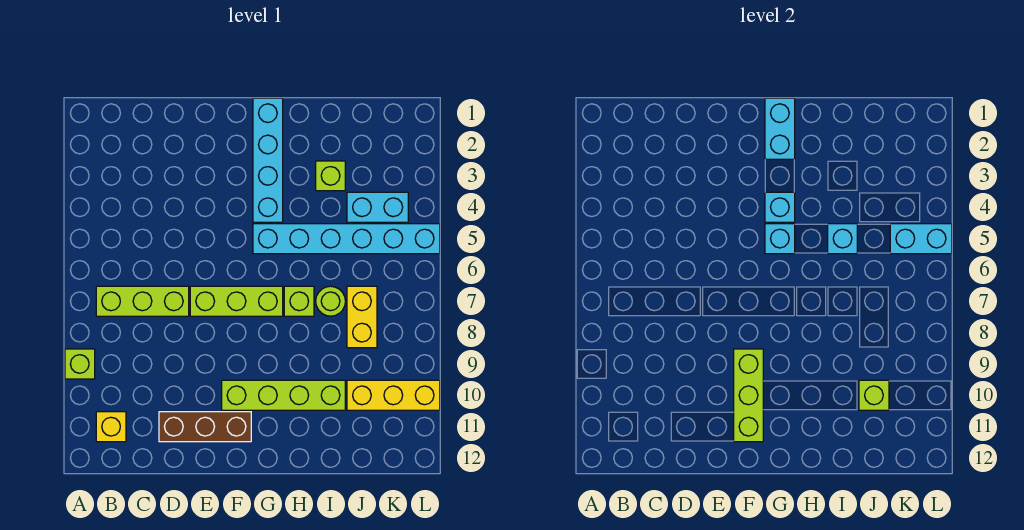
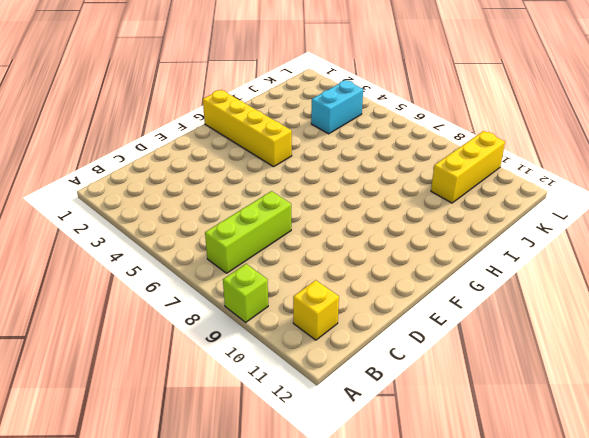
yellow 1x4 brick [203,90,292,167] -> cyan 1x4 brick [253,98,283,222]
none -> brown 1x3 brick [159,412,251,442]
none -> lime 1x3 brick [190,286,283,316]
none -> lime 1x4 brick [222,380,345,410]

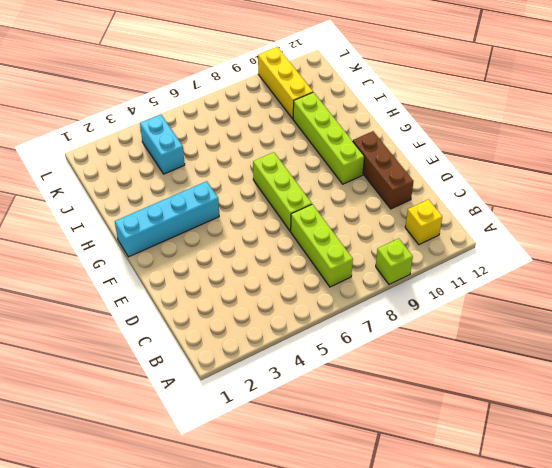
none -> cyan 1x6 brick [253,224,440,254]
none -> lime 1x1 brick [284,286,314,316]
none -> lime 1x1 brick [316,161,345,191]

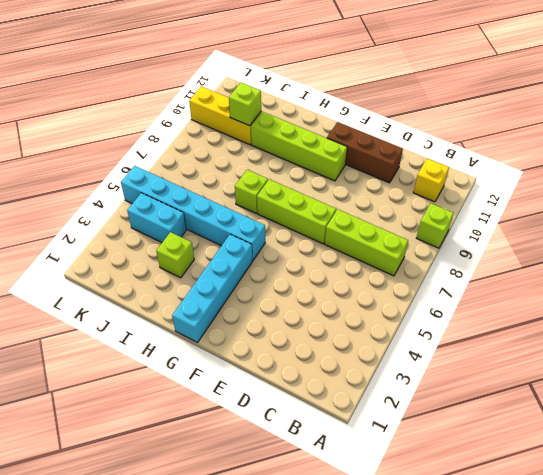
none -> lime 1x1 round brick [316,286,345,316]
none -> yellow 1x2 brick [347,286,377,348]
none -> lime 1x3 brick [734,349,763,442]

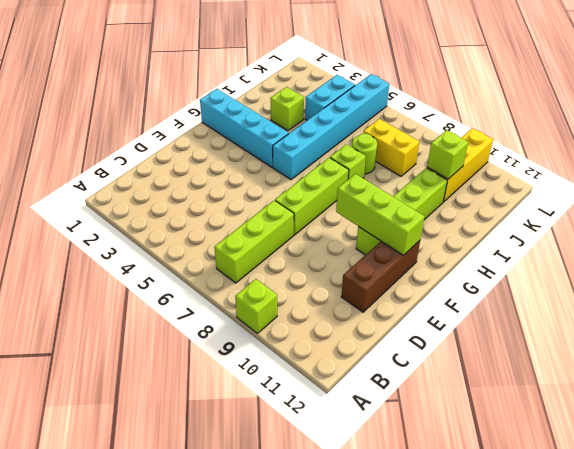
none -> yellow 1x1 brick [96,412,126,442]
none -> cyan 1x2 brick [765,98,795,159]
none -> cyan 1x1 brick [765,192,795,222]

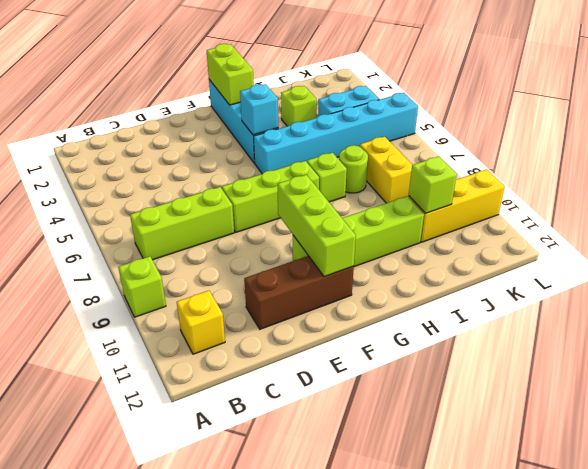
lime 1x2 brick [207,44,254,105] -> cyan 1x2 brick [765,98,795,159]
none -> cyan 1x1 brick [765,224,795,254]
none -> cyan 1x1 brick [828,224,857,254]
none -> cyan 1x2 brick [890,224,952,254]

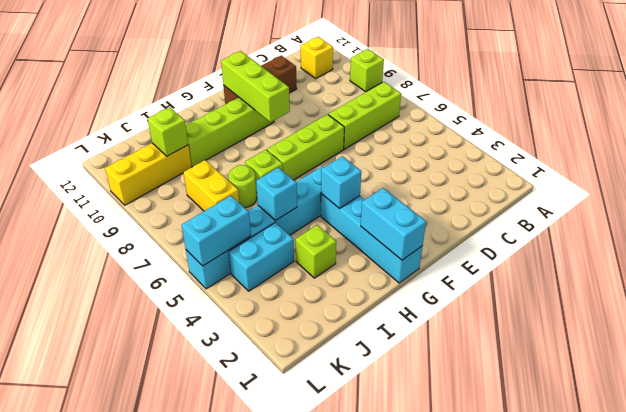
none -> cyan 1x1 brick [765,224,795,254]

